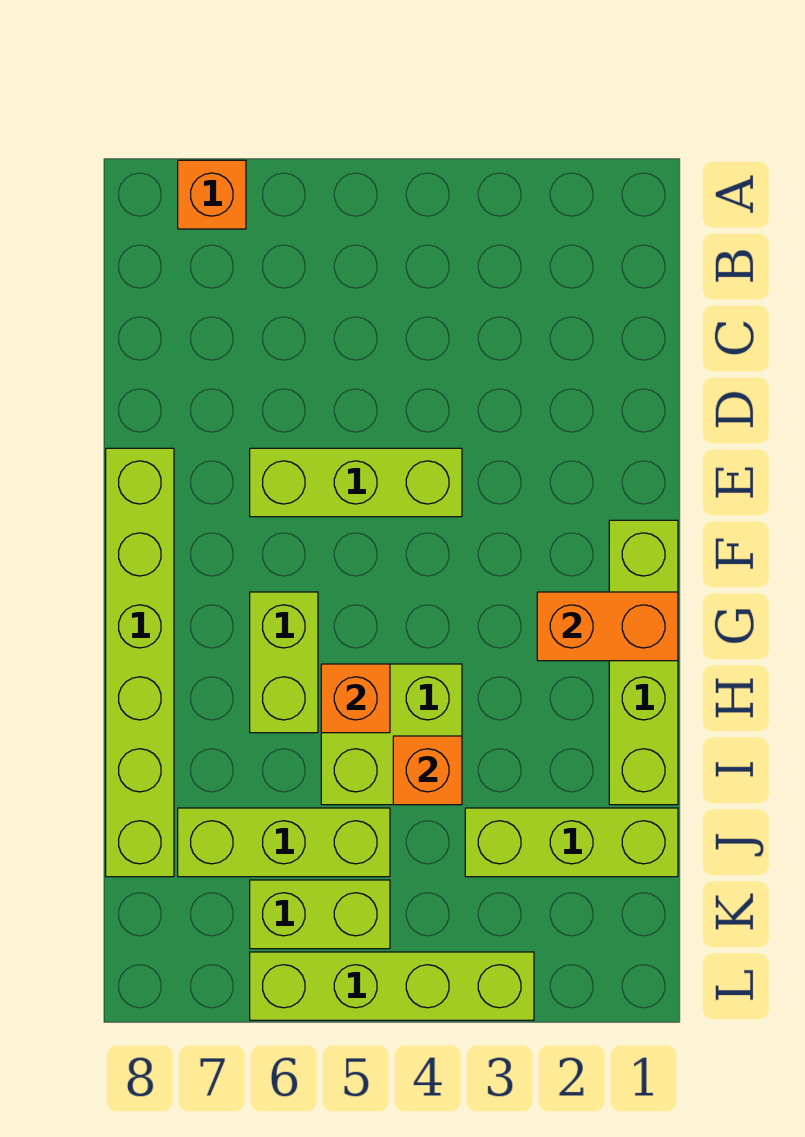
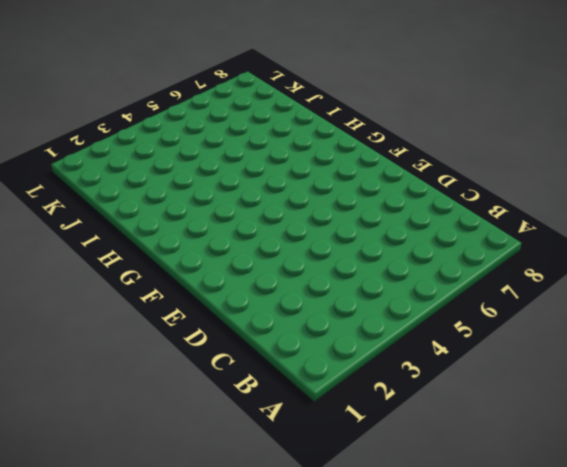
none -> orange 1x1 brick [178,160,246,229]
none -> lime 1x3 brick [250,448,462,517]
none -> lime 1x6 brick [106,448,174,877]

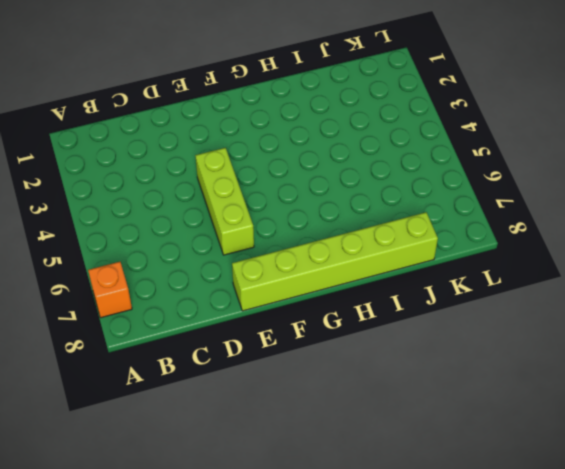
none -> lime 1x4 brick [609,520,678,805]
none -> lime 1x2 brick [250,592,318,733]
none -> lime 2x2 brick [321,664,462,805]

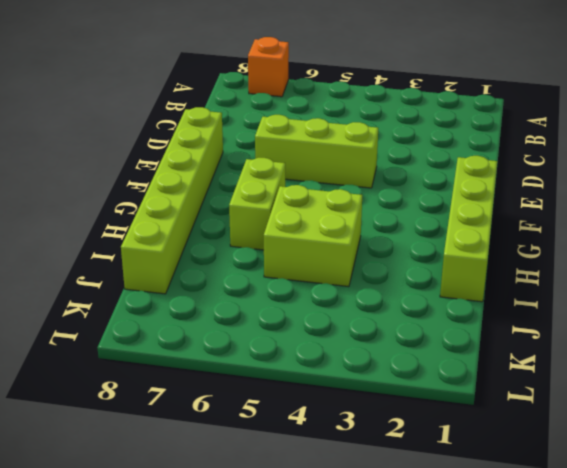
none -> lime 1x3 brick [465,808,678,877]
none -> lime 1x3 brick [178,808,390,877]
none -> lime 1x2 brick [250,880,390,949]

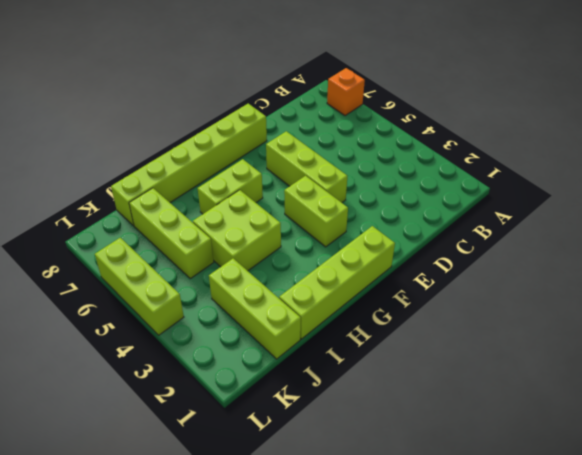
lime 1x2 brick [284,176,348,247] -> lime 1x2 brick moved to [250,880,390,949]
lime 1x3 brick [95,238,184,335] -> lime 1x4 brick [250,952,534,1020]
none -> orange 1x2 brick [537,592,678,661]
none -> orange 1x1 brick [321,664,390,733]
none -> orange 1x1 brick [393,736,462,805]

